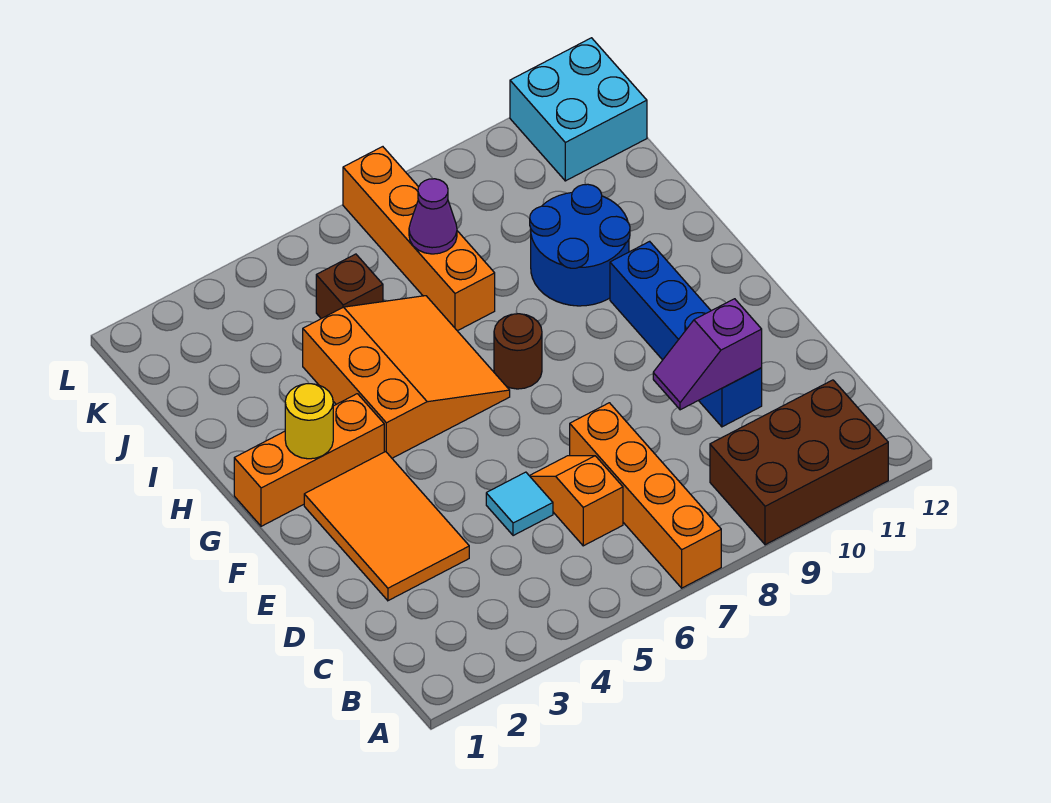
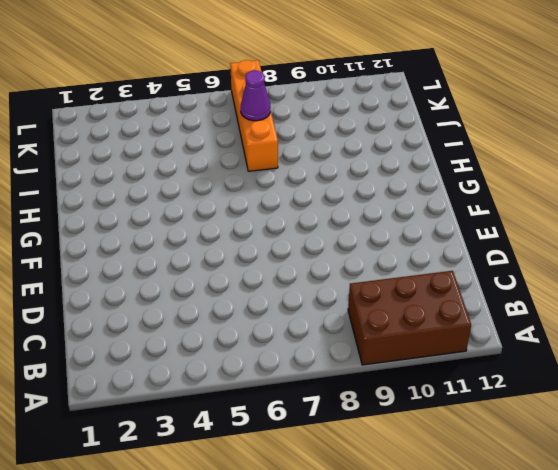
none -> orange 1x4 brick [570,403,721,588]
none -> orange 1x2 slope [530,456,623,546]
none -> orange 2x3 tile [304,452,469,601]

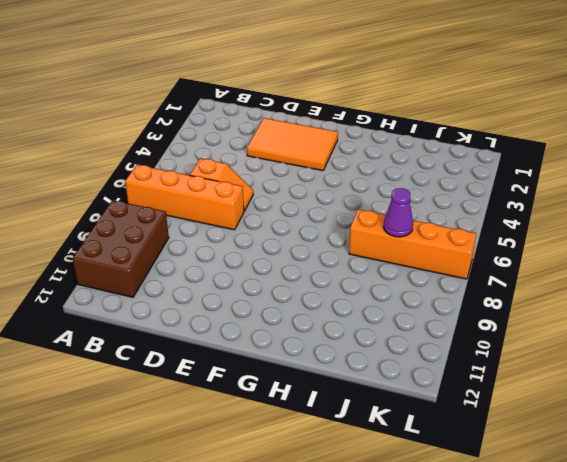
none -> cyan 1x1 tile [486,472,553,536]
none -> blue 1x4 brick [610,241,762,427]
none -> orange 1x3 brick [234,394,384,526]

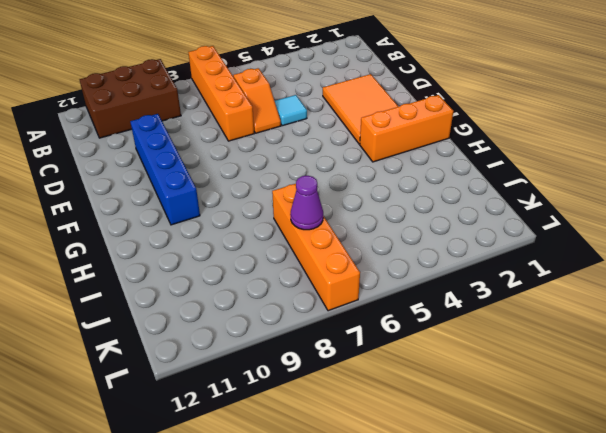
none -> orange 3x3 slope [303,296,510,458]
none -> brown 1x1 round brick [494,314,542,389]
none -> blue 2x2 round brick [530,184,630,306]

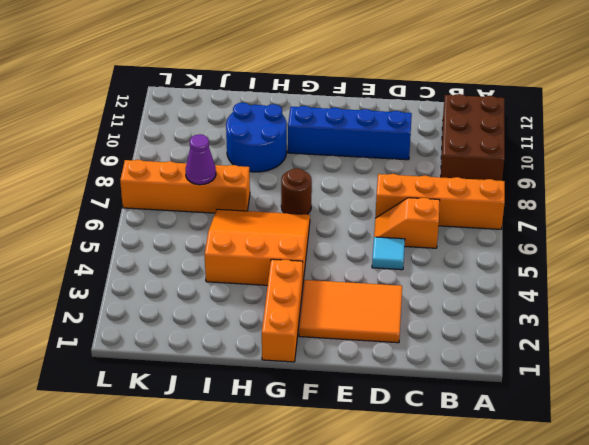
none -> brown 1x1 brick [316,254,383,319]
none -> cyan 2x2 brick [510,38,647,181]
none -> purple 1x2 slope [653,299,762,410]

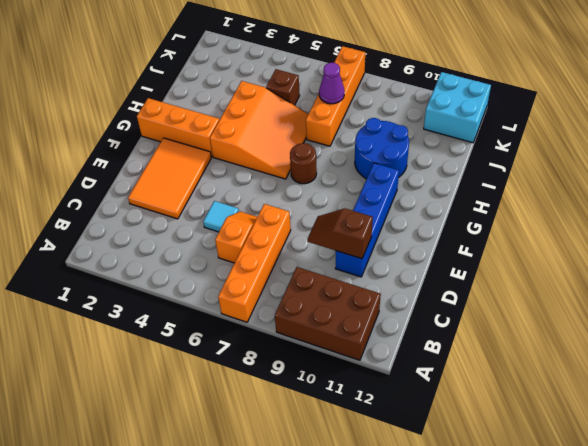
brown 1x2 slope [308,209,373,259] -> purple 1x2 slope [653,299,762,410]
none -> yellow 1x1 round brick [285,384,333,459]

